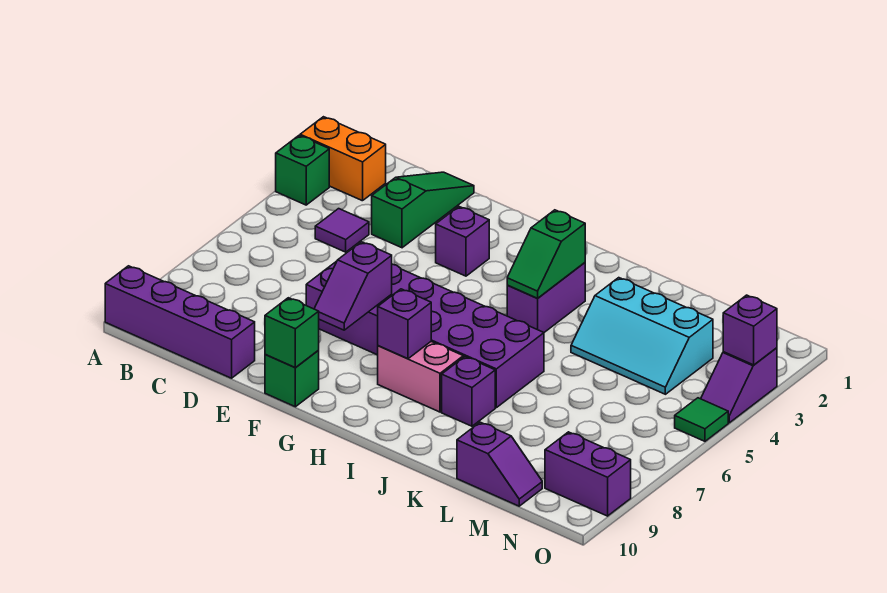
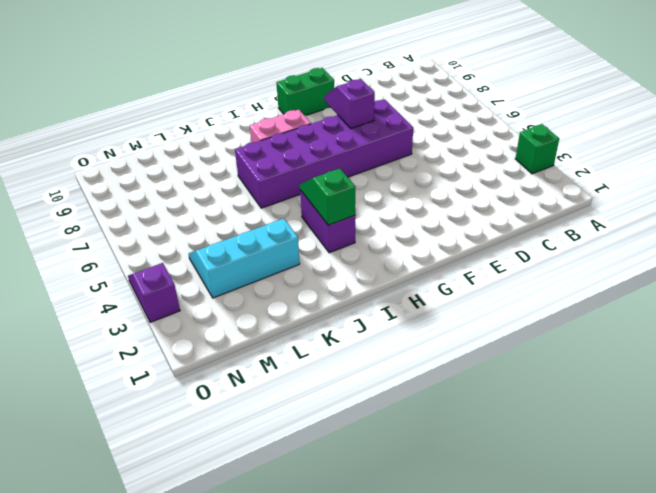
green 1x2 brick [276,68,334,116] -> green 1x1 brick [265,351,319,407]
none -> orange 1x2 brick [300,117,386,201]
none -> purple 1x4 brick [105,266,255,378]
none -> purple 1x1 tile [315,209,369,252]

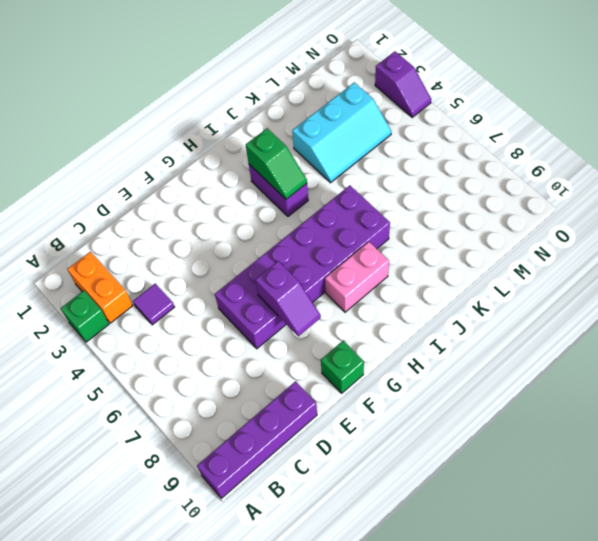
orange 1x2 brick [68,252,133,323] -> orange 1x2 brick turned to [300,117,386,201]
none -> green 1x3 slope [372,172,474,248]
none -> purple 1x1 brick [436,207,489,276]
none -> purple 1x1 brick [442,357,495,426]

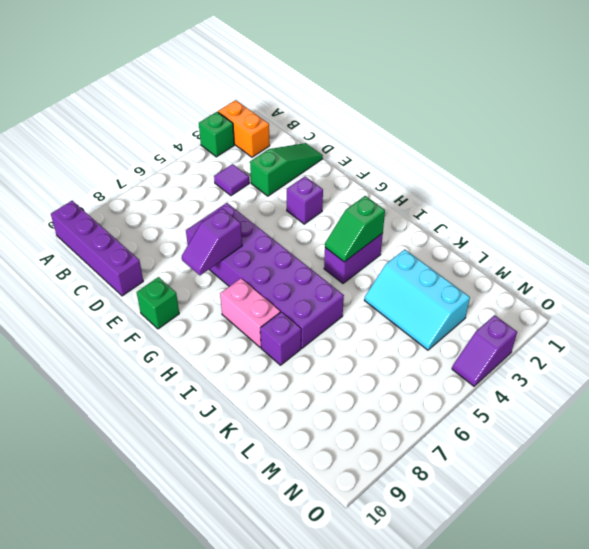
none -> purple 1x2 slope [457,422,542,506]
none -> purple 1x2 brick [545,432,631,516]
none -> green 1x1 tile [675,398,728,441]

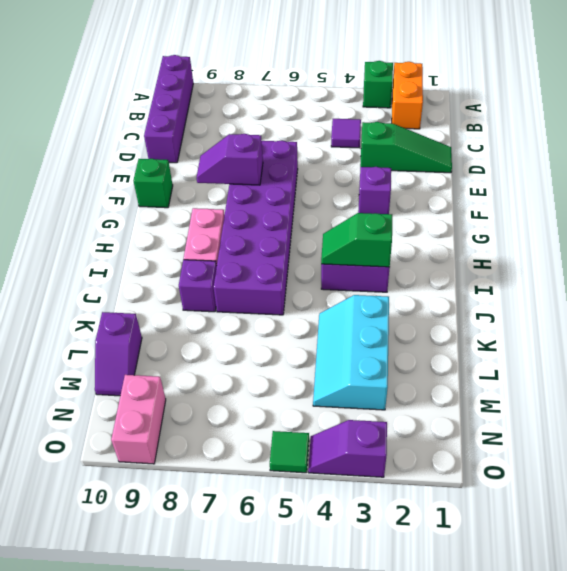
pink 1x2 brick [111,375,166,464] -> purple 1x2 brick [545,432,631,516]
none -> green 1x1 brick [265,298,319,367]
none -> purple 1x1 brick [378,289,431,359]
none -> purple 1x1 brick [723,295,777,365]

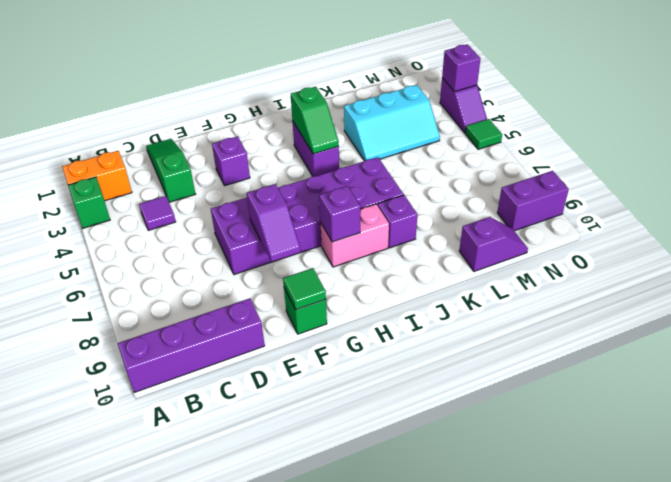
green 1x1 tile [283,268,326,310] -> green 1x1 brick [265,298,319,367]

